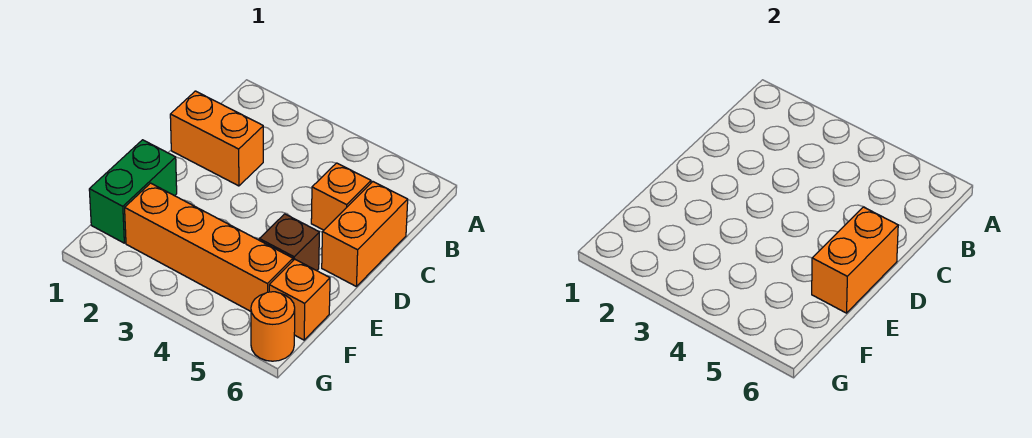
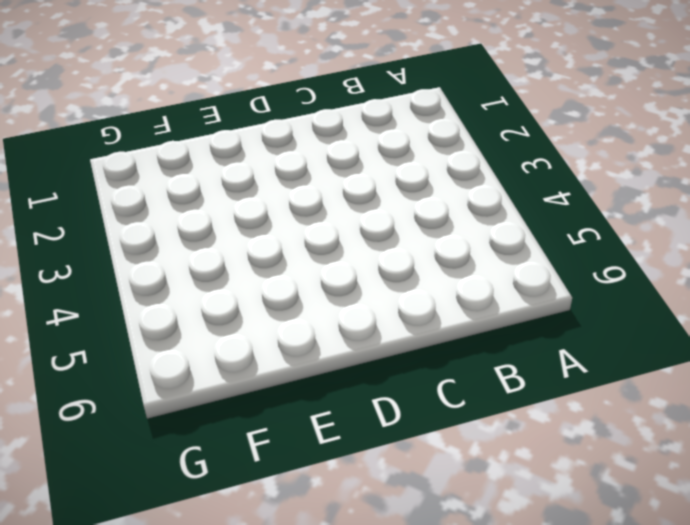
none -> orange 1x2 brick [170,91,263,186]
none -> orange 1x1 brick [311,163,371,230]

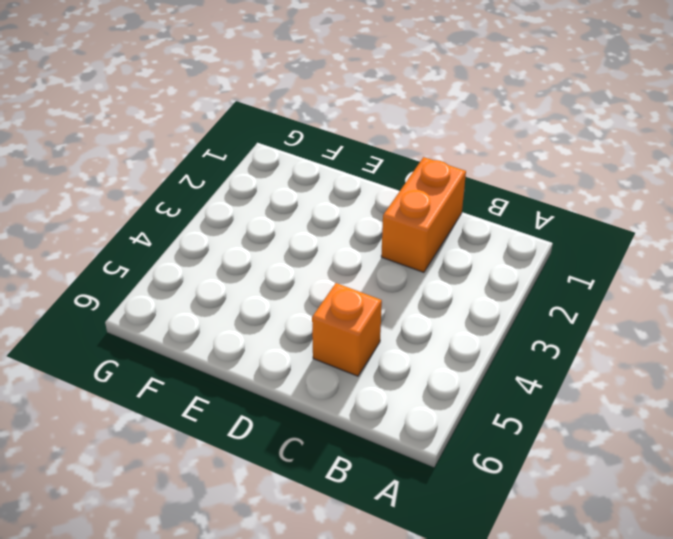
none -> orange 1x2 brick [322,182,408,287]
none -> green 1x2 brick [89,140,177,243]

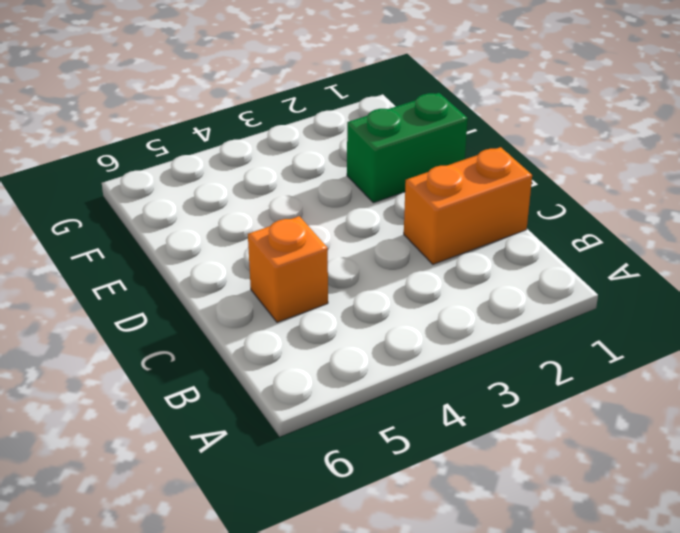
green 1x2 brick [347,93,468,203] -> green 1x2 brick turned to [89,140,177,243]
none -> orange 1x2 brick [322,182,408,287]
none -> brown 1x1 brick [259,214,319,271]

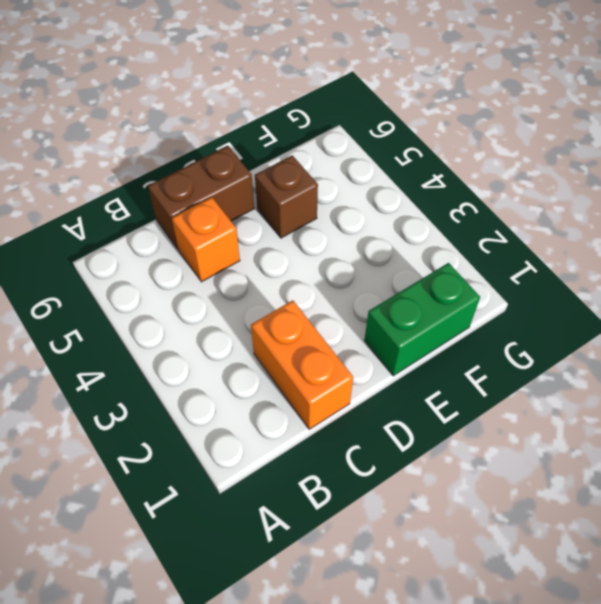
brown 1x2 brick [148,146,254,249] -> orange 1x2 brick [322,182,408,287]
none -> orange 1x4 brick [125,183,293,311]
none -> orange 1x1 brick [269,259,330,340]

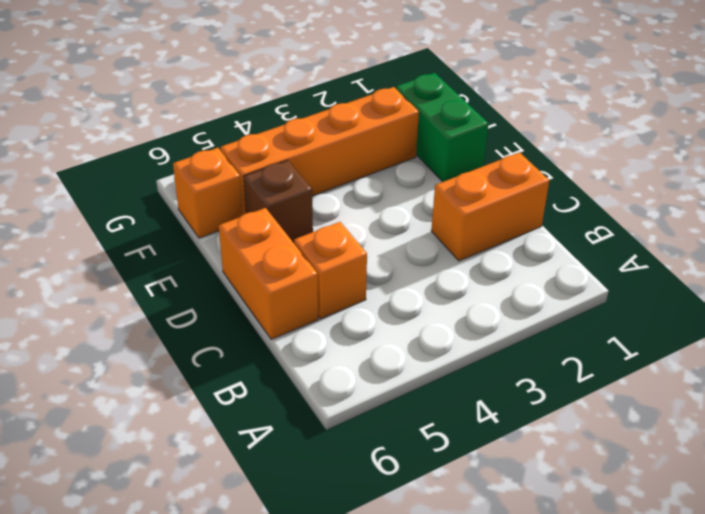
none -> orange 1x1 round brick [251,292,295,361]
none -> orange 1x2 brick [812,207,898,313]

